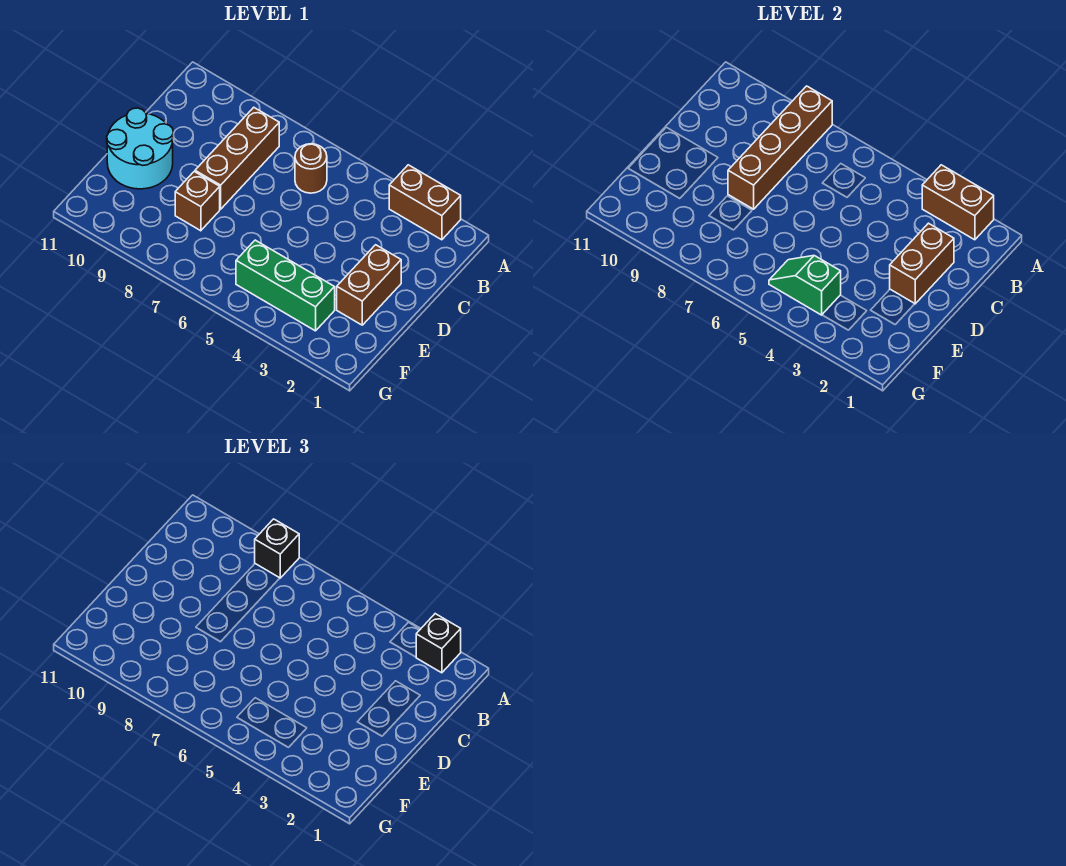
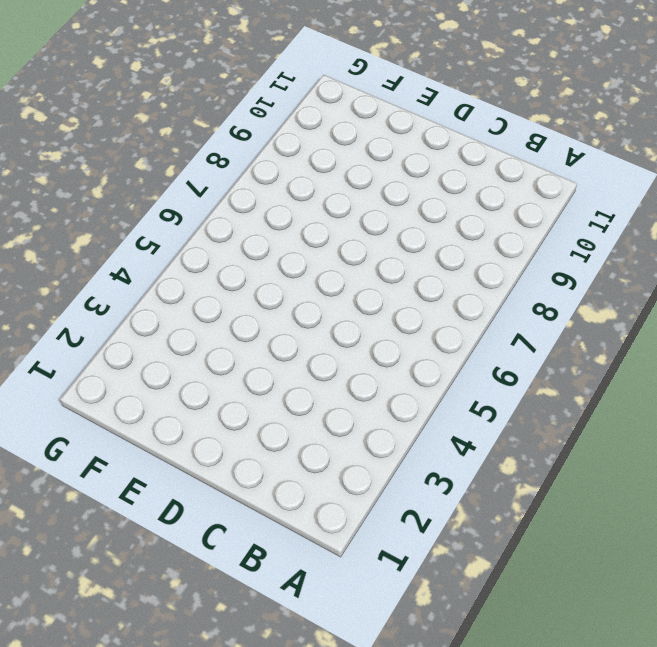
none -> brown 1x2 brick [389,165,461,240]
none -> brown 1x1 round brick [295,144,327,193]
none -> brown 1x3 brick [195,107,279,209]

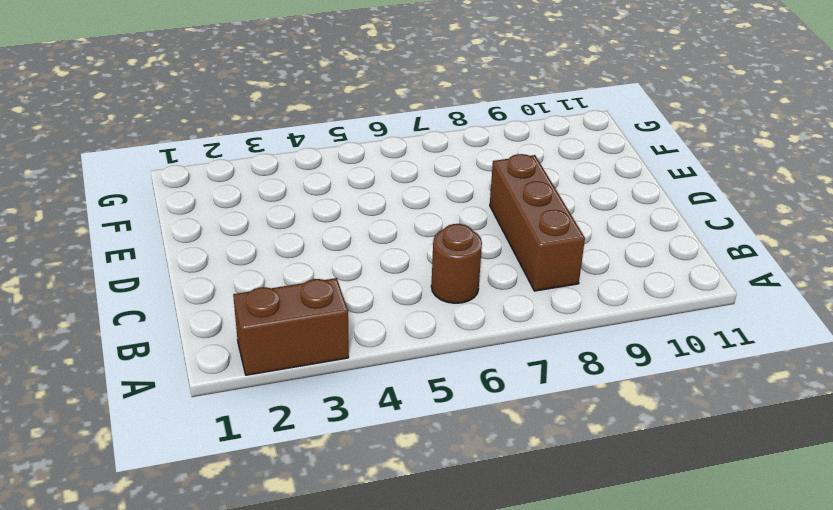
none -> brown 1x2 brick [337,245,401,325]
none -> cyan 2x2 round brick [107,108,173,189]
none -> brown 1x1 brick [175,172,220,231]

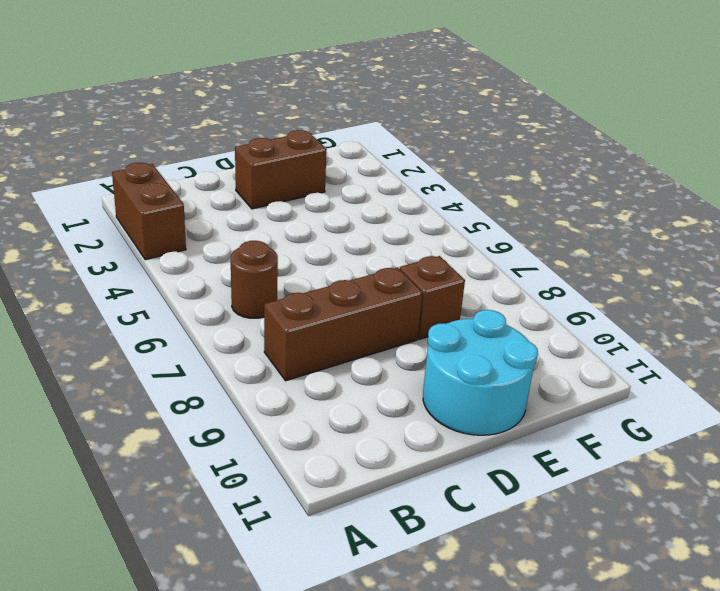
none -> green 1x3 brick [236,240,335,331]
none -> brown 1x2 brick [922,165,994,240]
none -> brown 1x4 brick [728,86,832,209]

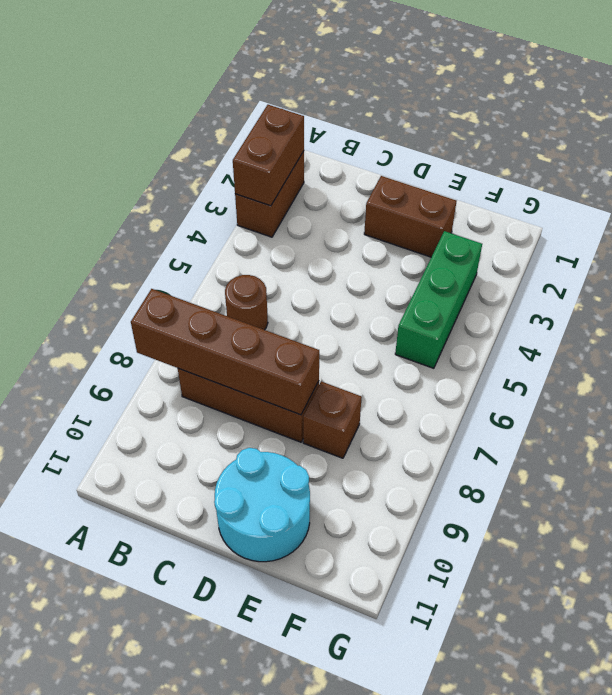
none -> brown 1x2 brick [890,223,954,304]
none -> green 1x2 slope [769,256,841,315]
none -> black 1x1 brick [416,614,461,673]

